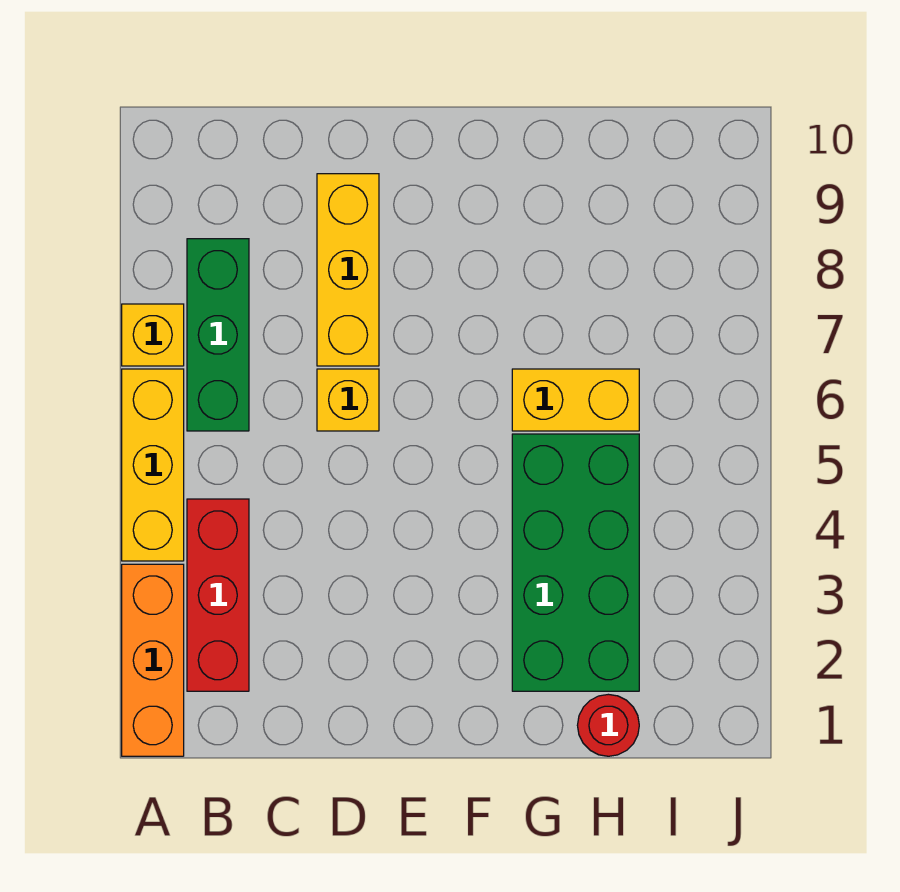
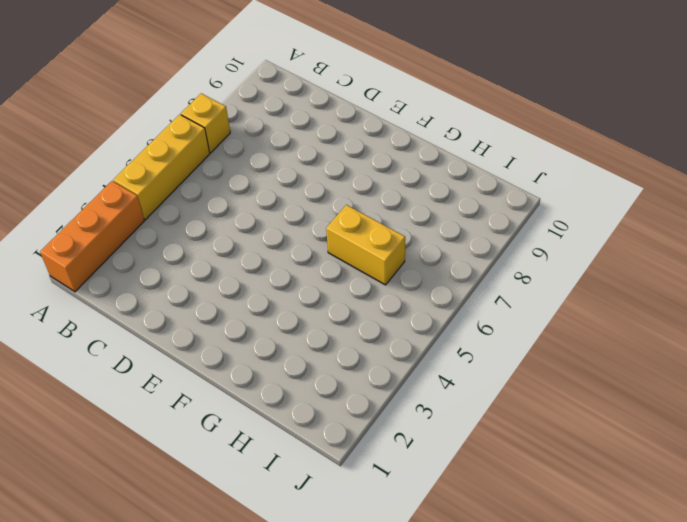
none -> red 1x3 brick [187,499,249,691]
none -> green 1x3 brick [187,239,249,431]

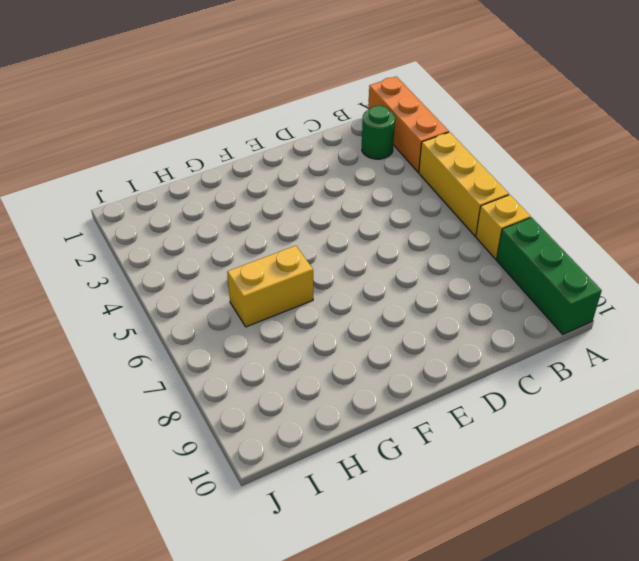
green 1x3 brick [496,217,602,334] -> green 1x3 brick moved to [187,239,249,431]
green 1x1 round brick [362,106,395,159] -> red 1x3 brick [187,499,249,691]
none -> yellow 1x1 brick [317,369,379,431]
none -> yellow 1x3 brick [317,174,379,366]

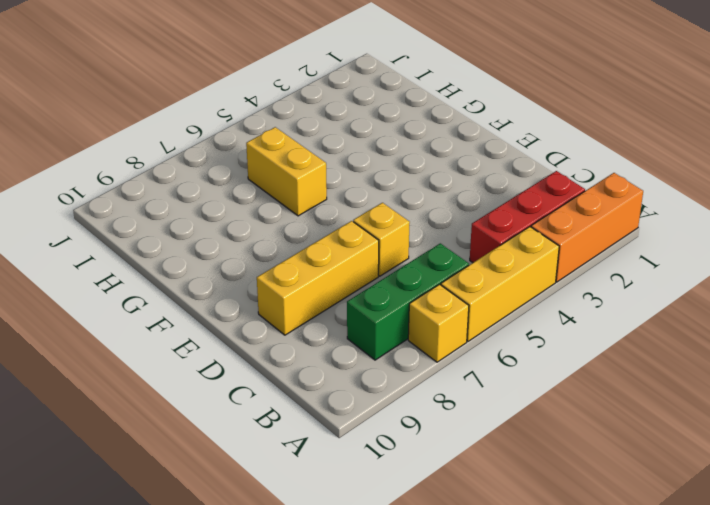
none -> green 2x4 brick [512,434,639,691]
none -> red 1x1 round brick [577,694,639,756]

